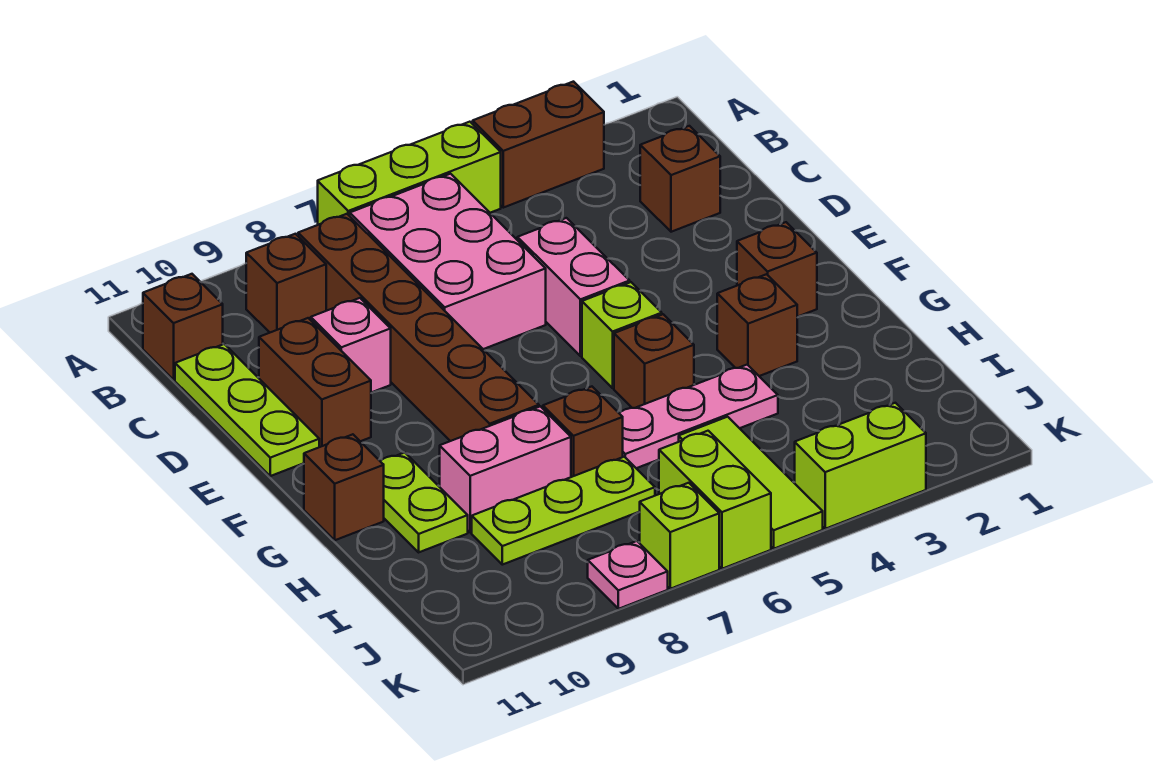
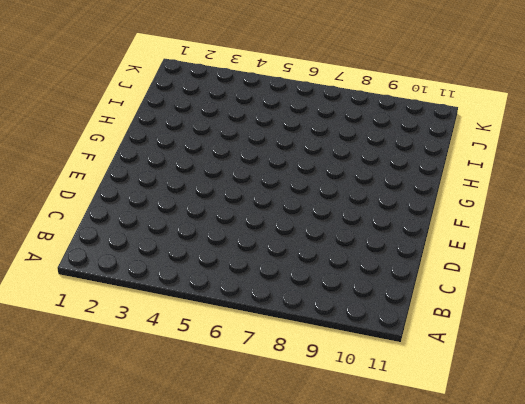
none -> brown 1x2 brick [473,82,604,208]
none -> lime 1x3 brick [318,122,501,225]
none -> pink 2x3 brick [350,174,546,349]

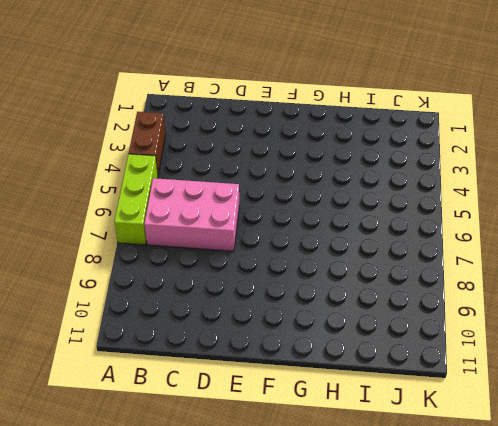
none -> brown 1x6 brick [298,214,539,441]
none -> brown 1x1 brick [246,234,326,332]
none -> brown 1x1 brick [143,274,223,380]

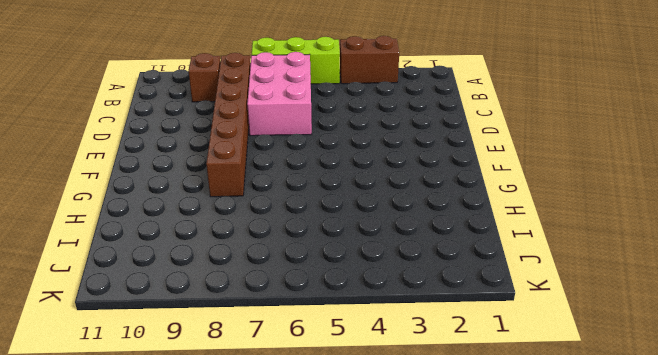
none -> brown 1x1 brick [143,274,223,380]
none -> brown 1x1 brick [640,126,720,232]
none -> lime 1x3 plate [175,344,319,476]

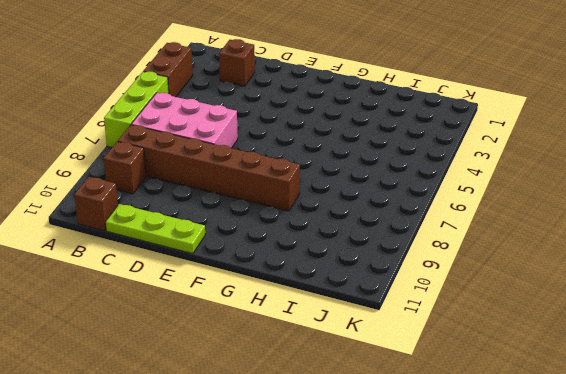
none -> pink 1x2 brick [517,218,630,356]
none -> pink 1x1 brick [311,298,391,393]
none -> brown 1x2 brick [259,318,371,447]

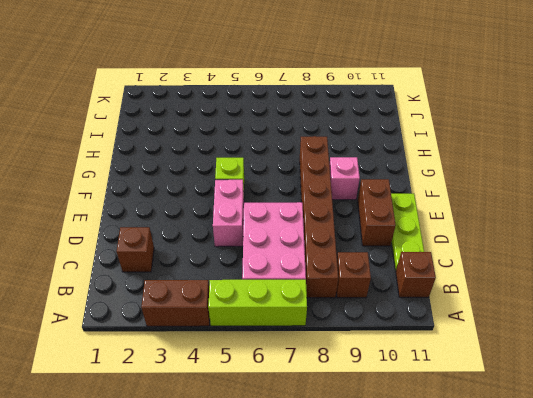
pink 1x1 brick [329,157,360,200] -> pink 1x1 brick moved to [311,298,391,393]
none -> brown 1x1 brick [737,222,817,317]
none -> brown 1x1 brick [717,274,797,376]
none -> brown 1x1 brick [614,314,694,408]

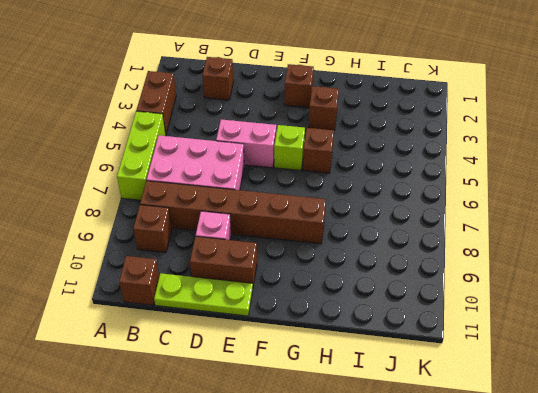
none -> lime 1x2 plate [380,453,468,552]
none -> brown 1x1 brick [304,434,384,540]
none -> pink 1x3 plate [619,365,778,468]

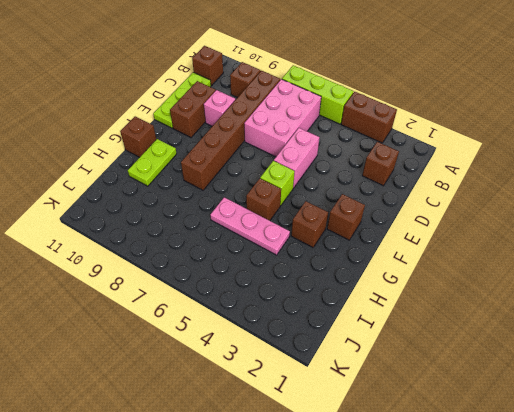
none -> brown 1x1 brick [543,387,623,477]
none -> pink 1x2 brick [440,406,571,532]
none -> lime 1x3 tile [679,417,823,549]

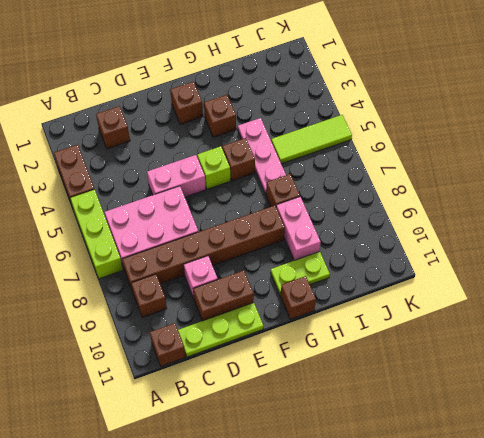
none -> lime 1x3 plate [472,457,655,565]
none -> lime 1x2 brick [659,431,771,569]
none -> lime 1x2 brick [795,403,926,529]

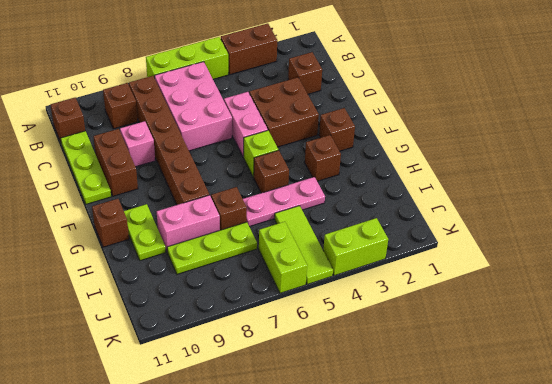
brown 2x2 brick [249,77,319,147] -> none
none -> lime 1x1 brick [640,483,719,589]
none -> pink 1x1 plate [588,541,668,609]

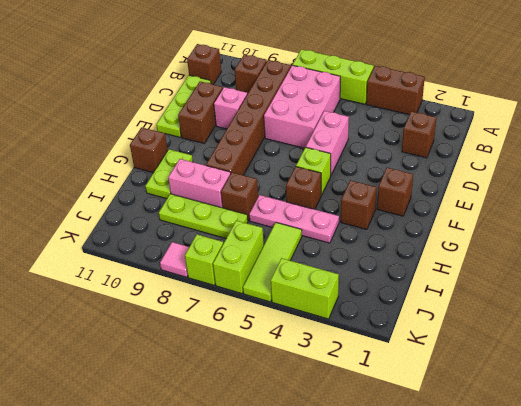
pink 1x1 tile [160,242,189,277] -> pink 1x1 plate [588,541,668,609]

